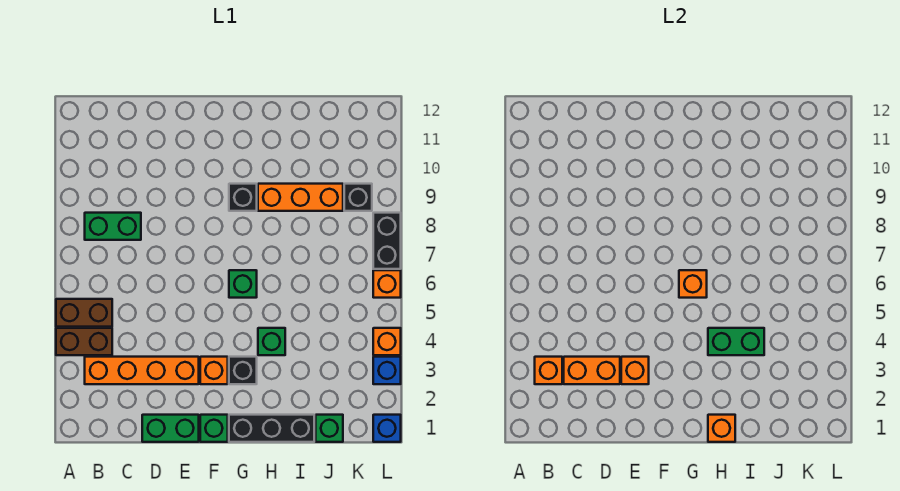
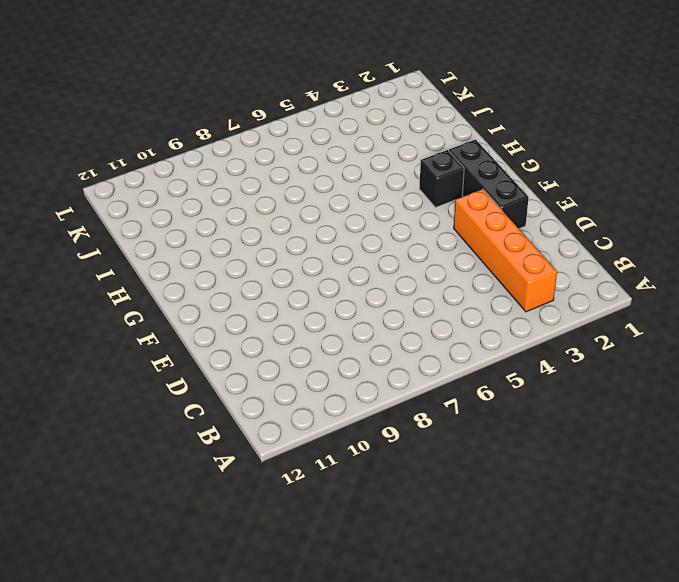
black 1x3 brick [449,140,529,228] -> black 1x3 brick moved to [229,415,314,442]
none -> brown 1x2 brick [56,328,112,355]
none -> brown 1x2 brick [56,299,112,327]
none -> green 1x2 brick [85,213,141,240]

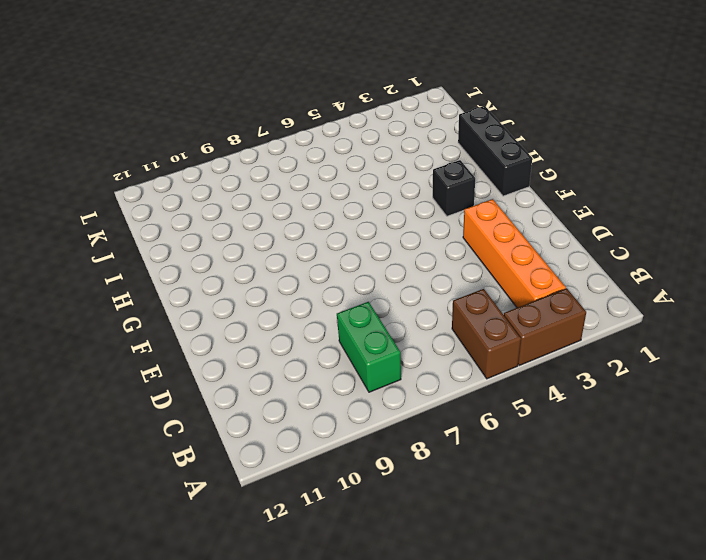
brown 1x2 brick [504,288,586,365] -> brown 1x2 brick turned to [56,328,112,355]
none -> green 1x2 brick [142,415,199,442]
none -> green 1x1 brick [200,415,228,442]
none -> orange 1x1 brick [200,357,228,384]

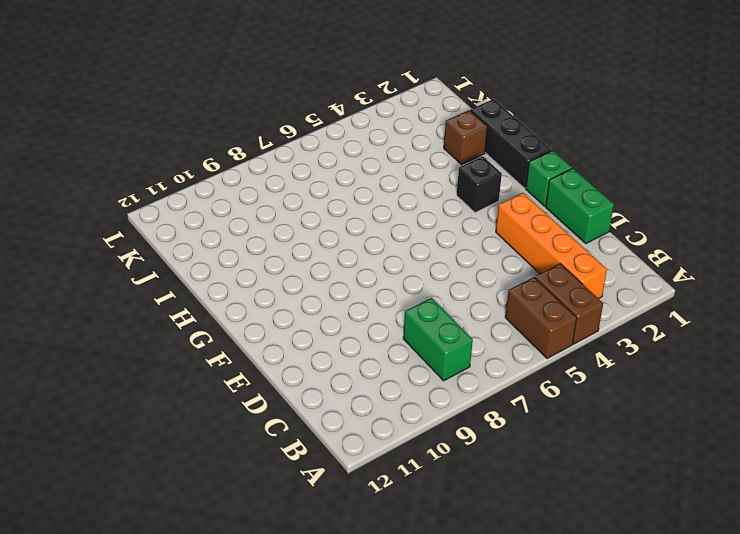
brown 1x1 brick [444,110,488,165] -> none
none -> orange 1x1 brick [200,357,228,384]
none -> green 1x1 brick [229,270,257,298]
none -> black 1x1 brick [229,184,257,211]

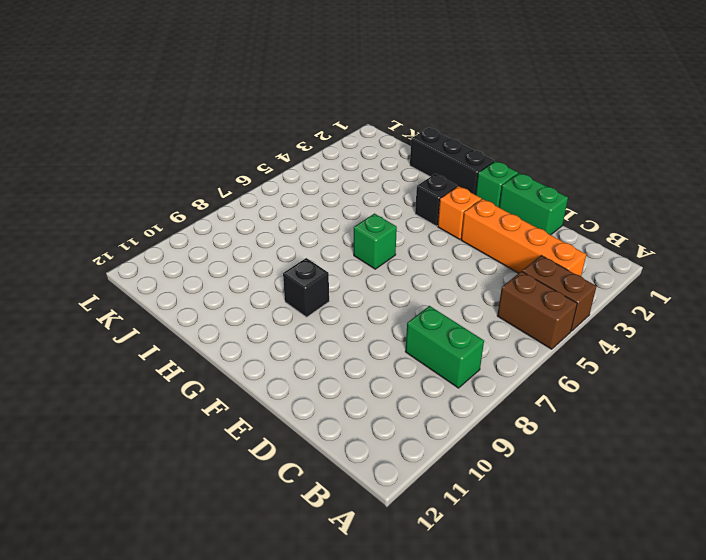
none -> green 1x1 brick [258,328,285,355]
none -> orange 1x3 brick [258,184,343,211]
none -> green 1x1 brick [316,415,343,442]

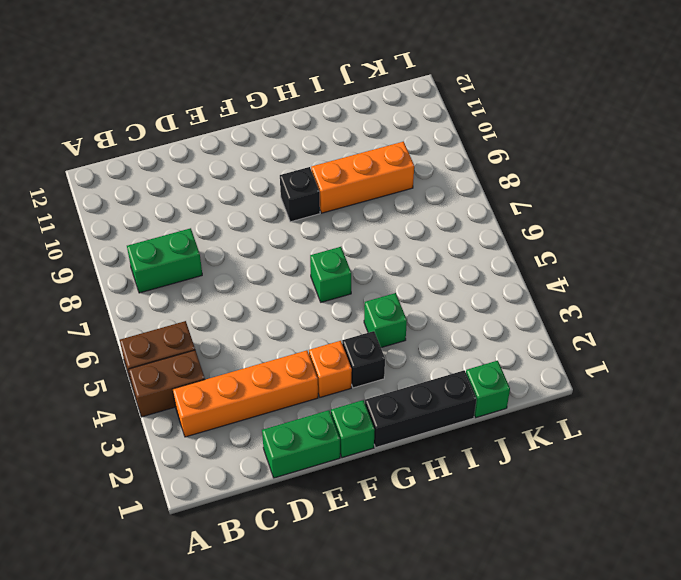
none -> black 1x1 brick [344,184,372,211]
none -> blue 1x1 brick [373,415,401,442]
none -> blue 1x1 brick [373,357,401,384]

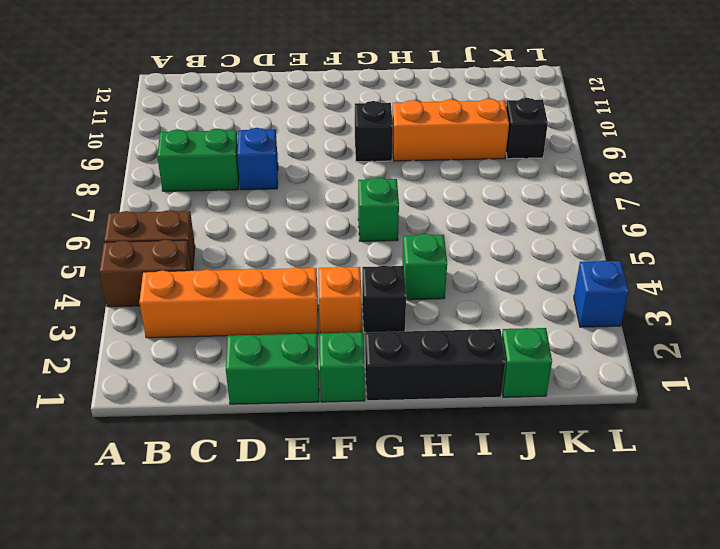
blue 1x1 brick [237,128,278,190] -> blue 1x1 brick moved to [373,415,401,442]
none -> orange 1x1 brick [373,328,401,355]
none -> orange 1x1 brick [373,270,401,298]
none -> black 1x2 brick [373,213,401,269]

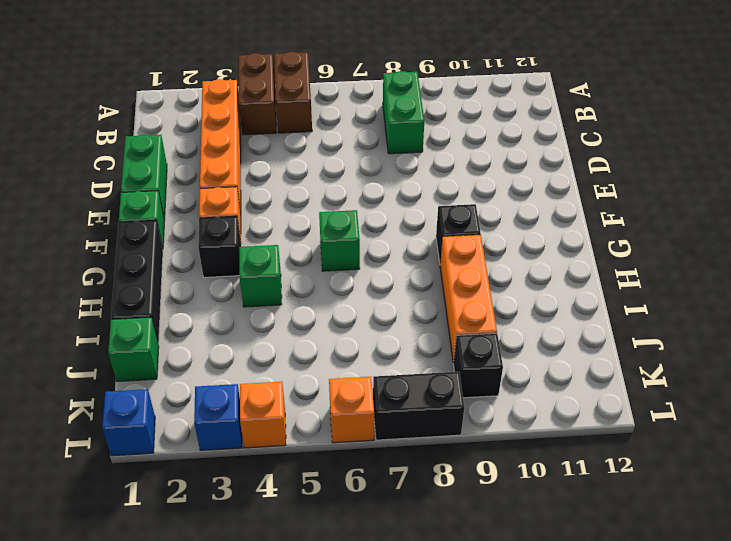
none -> orange 1x1 brick [535,357,562,384]
none -> orange 1x2 brick [564,357,620,384]
none -> orange 1x1 brick [621,357,649,384]

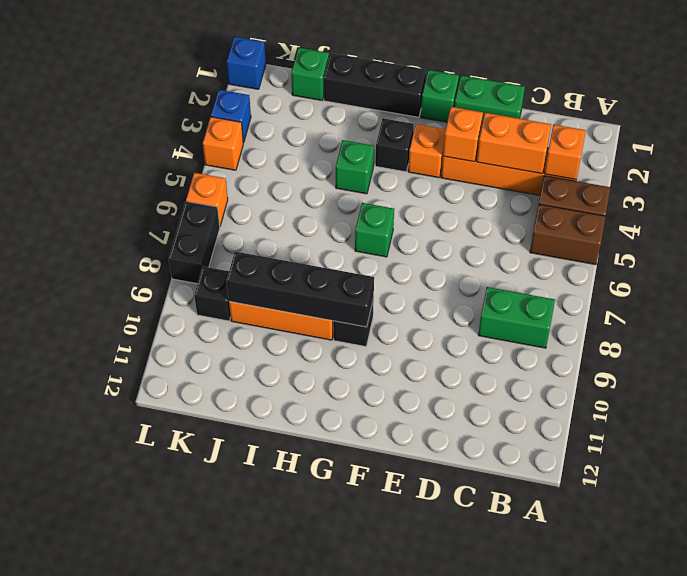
black 1x4 brick [227,252,374,327] -> none
none -> orange 1x1 brick [679,270,707,298]
none -> orange 1x1 brick [708,415,735,442]
none -> green 1x2 brick [708,328,764,355]

